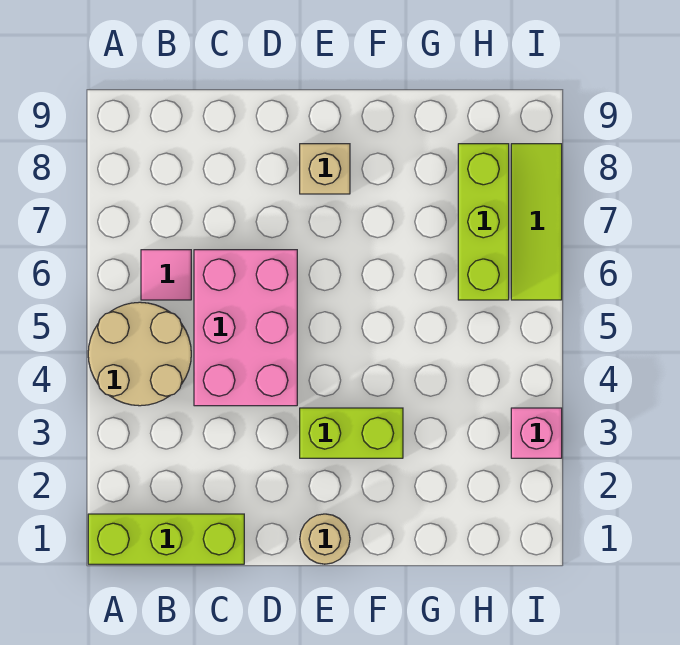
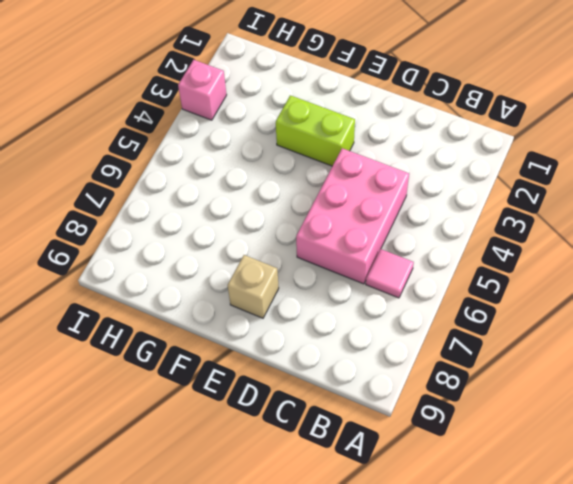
none -> lime 1x3 brick [88,514,244,564]
none -> tan 2x2 round brick [88,302,191,406]

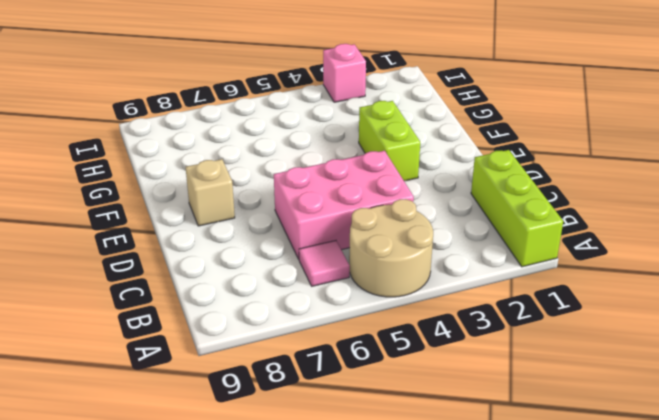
none -> tan 1x1 round brick [300,514,350,564]
none -> lime 1x3 brick [458,144,509,300]

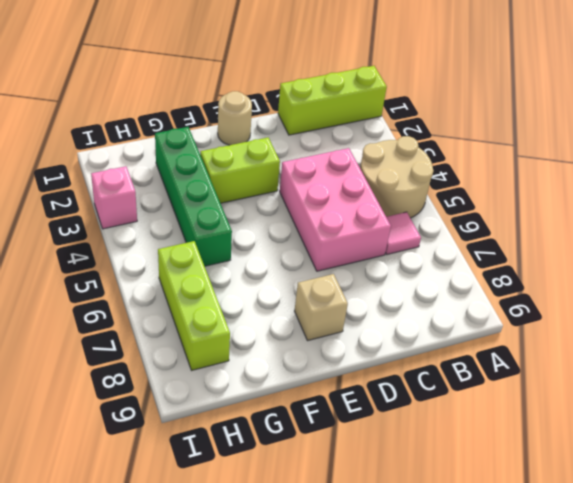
green 1x4 brick [155,127,232,266] -> none
none -> lime 1x3 tile [511,144,562,300]

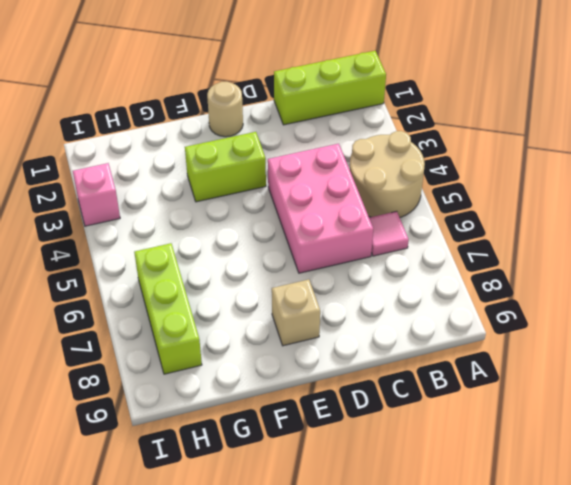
none -> lime 1x3 tile [511,144,562,300]

